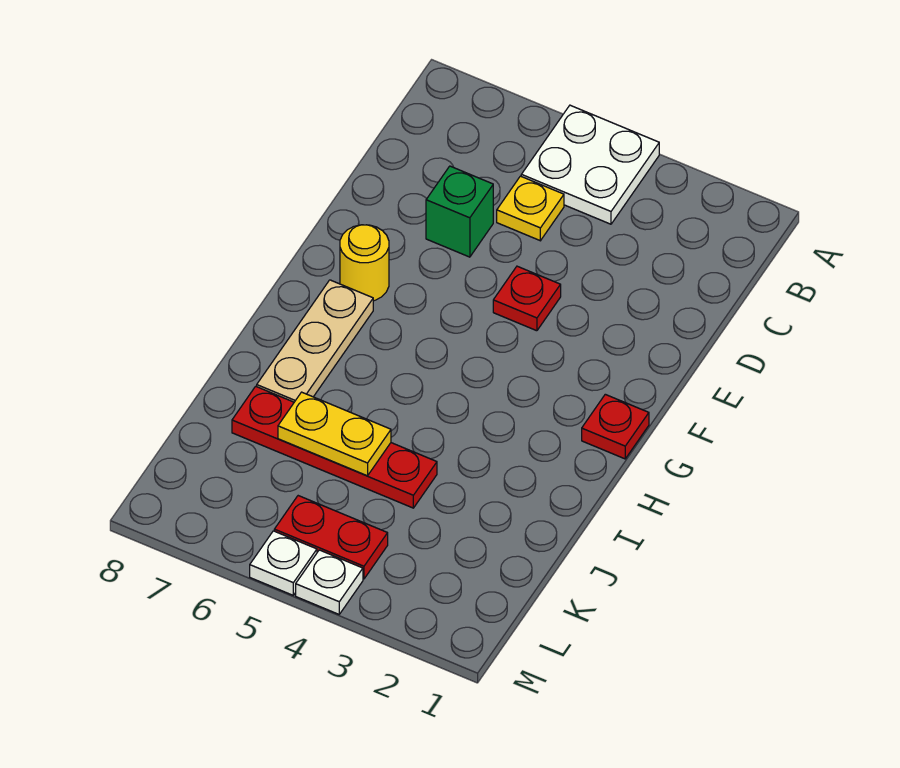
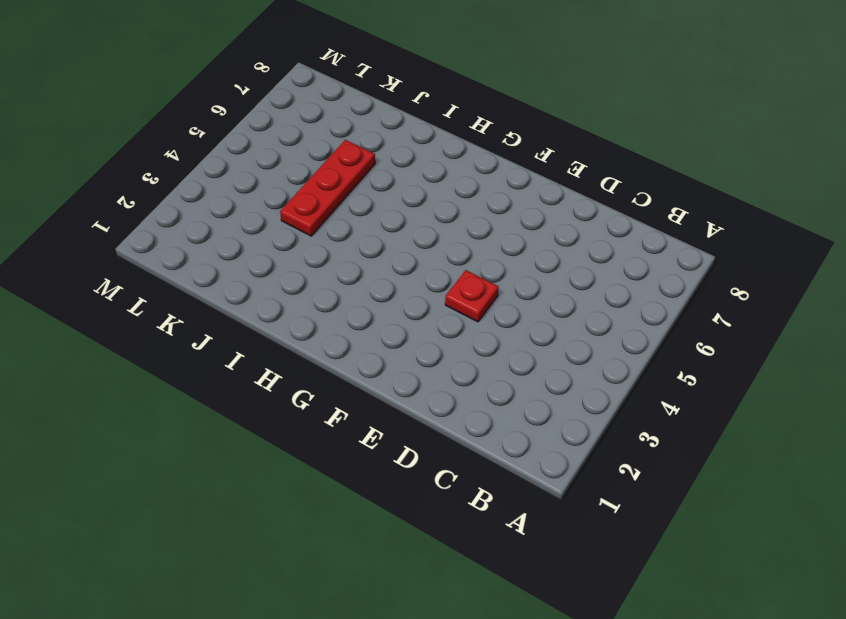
red 1x3 plate [280,140,375,236] -> red 1x4 plate [232,386,437,508]
none -> white 2x2 plate [521,105,659,224]
none -> yellow 1x1 plate [497,176,564,241]
none -> green 1x1 brick [426,166,493,257]

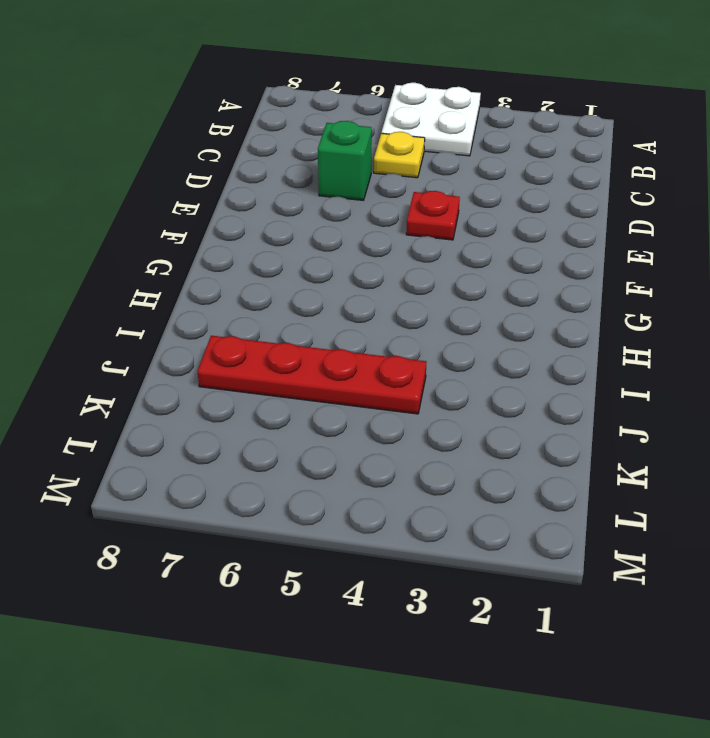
none -> yellow 1x1 round brick [340,225,389,301]
none -> red 1x1 plate [582,394,649,459]
none -> tan 1x3 plate [257,280,373,402]

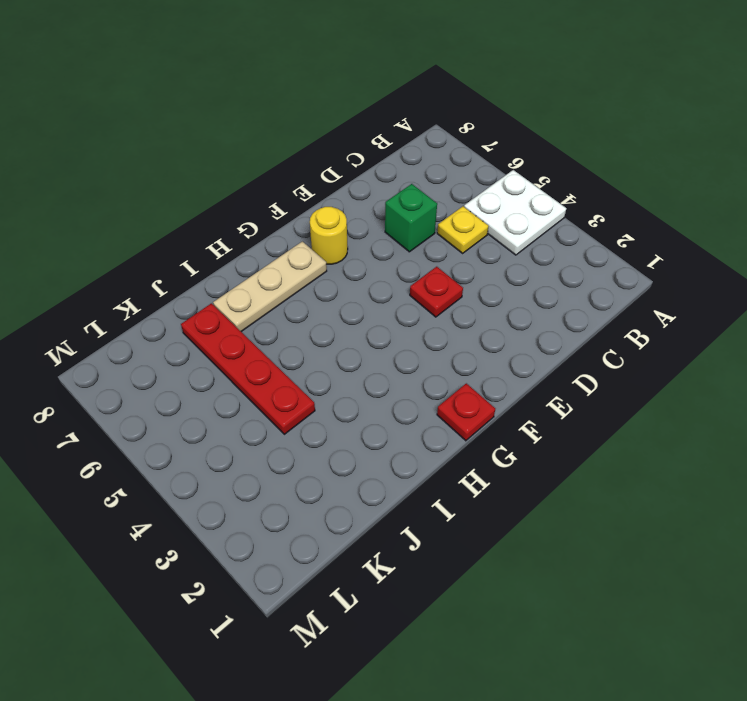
none -> red 1x2 plate [274,496,388,579]
none -> white 1x1 plate [296,550,363,614]
none -> white 1x1 plate [250,531,317,595]

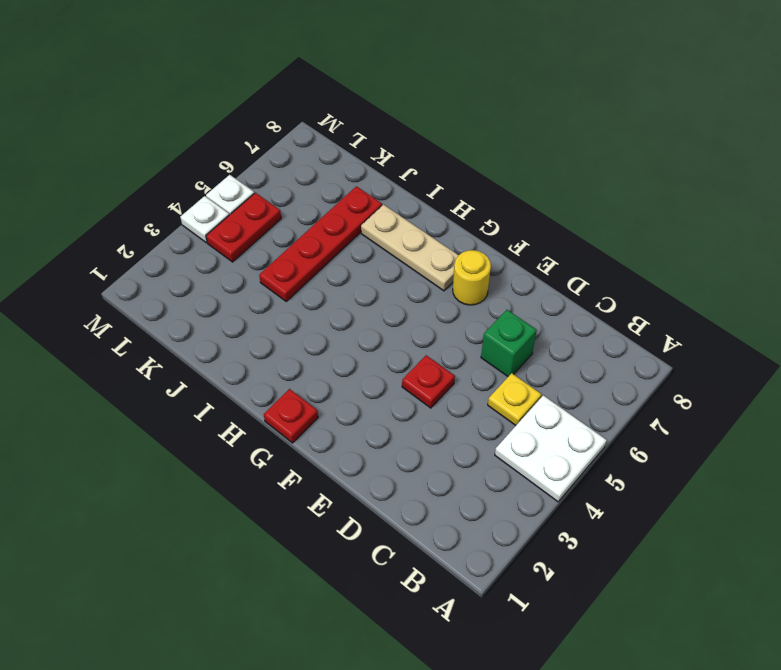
none -> yellow 1x2 plate [278,392,391,476]

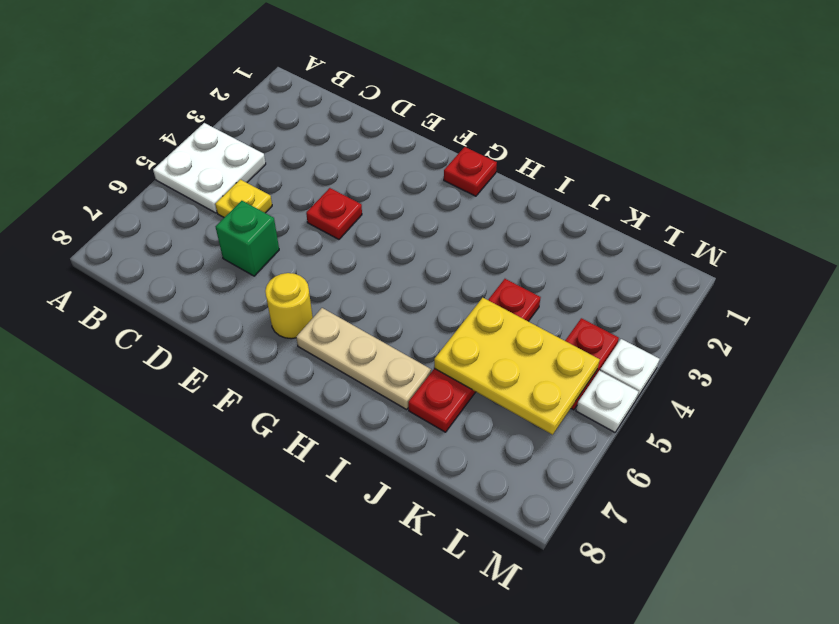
yellow 2x3 plate [434,298,600,435] -> yellow 1x2 plate [278,392,391,476]

